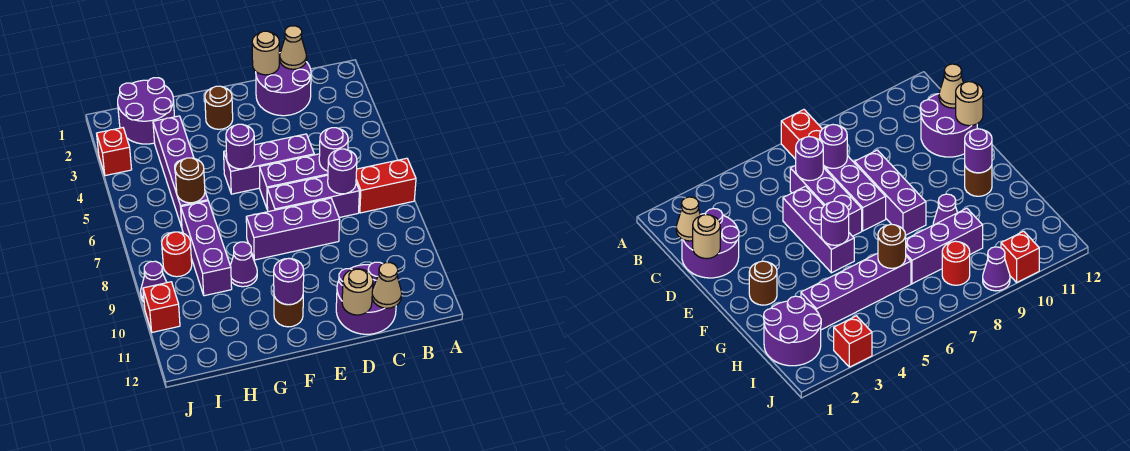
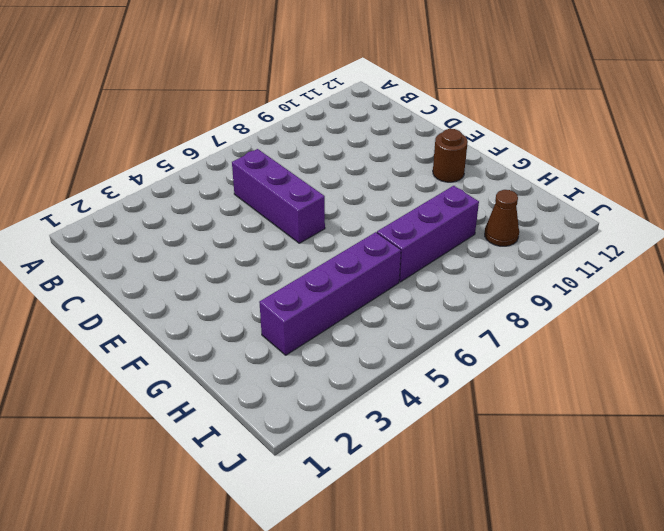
brown 1x1 cone [485,190,519,246] -> none
none -> red 1x2 brick [356,158,416,213]
none -> purple 2x2 round brick [256,53,311,116]
none -> purple 1x3 brick [267,175,359,218]

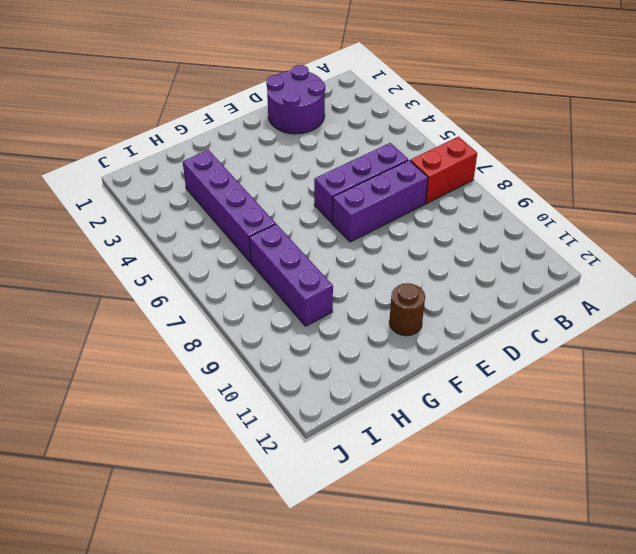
none -> purple 2x2 round brick [336,262,396,334]
none -> purple 1x3 brick [224,134,314,194]
none -> purple 1x3 brick [246,198,340,260]

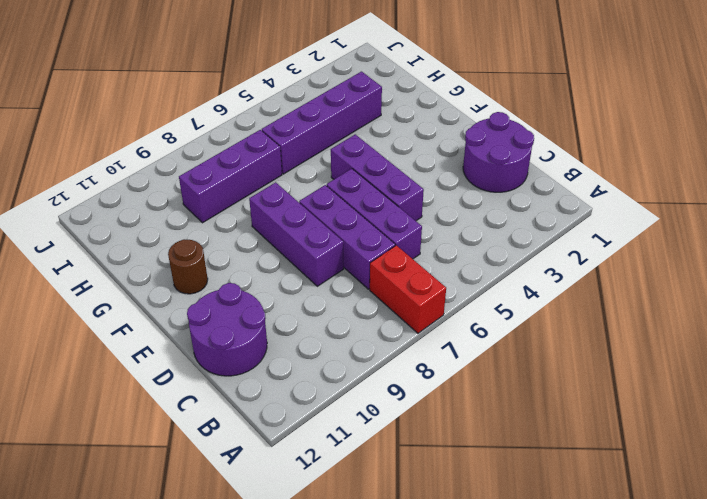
none -> brown 1x1 round brick [205,86,233,129]
none -> purple 1x1 cone [230,242,257,287]
none -> purple 2x2 round brick [118,78,175,144]

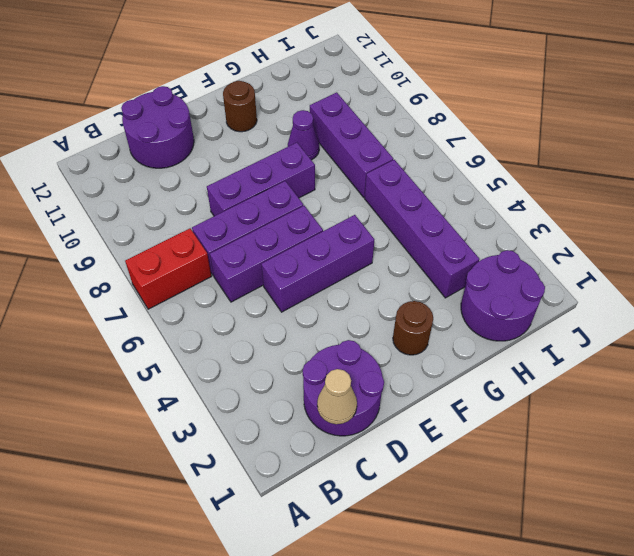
none -> red 1x1 round brick [162,232,192,277]
none -> red 1x1 brick [97,128,132,176]
none -> purple 1x1 cone [141,261,167,302]

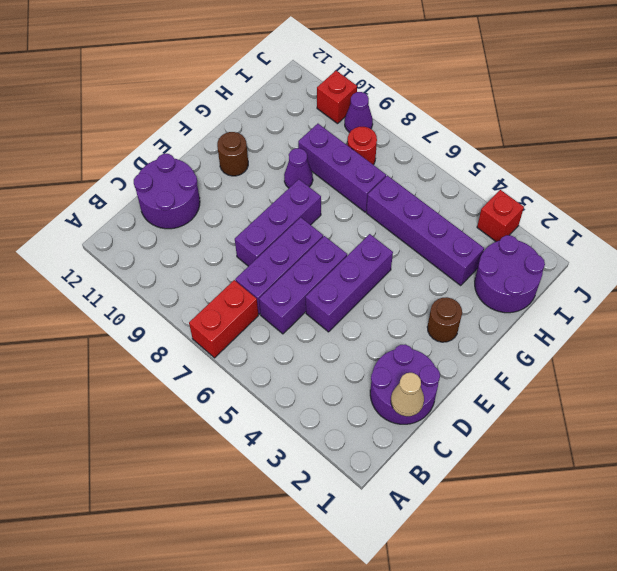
none -> purple 1x1 round brick [319,128,348,171]
none -> purple 1x1 round brick [328,149,357,194]
none -> tan 1x1 cone [372,263,402,308]

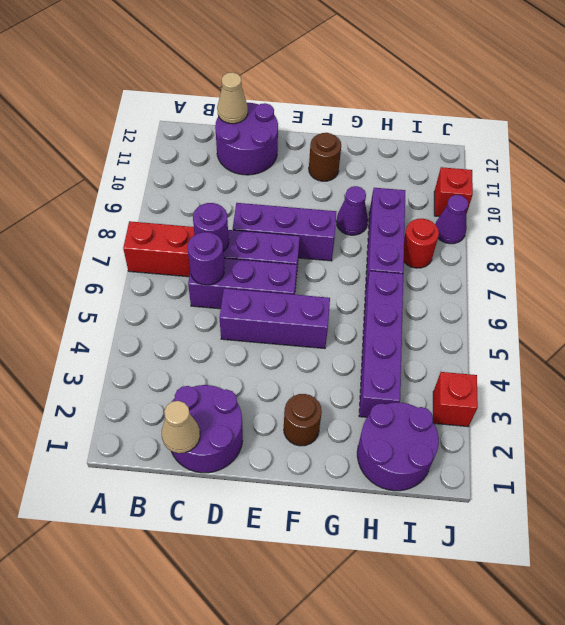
none -> tan 1x1 round brick [252,31,279,75]
none -> tan 1x1 round brick [342,269,373,315]
none -> purple 1x1 round brick [226,124,255,169]

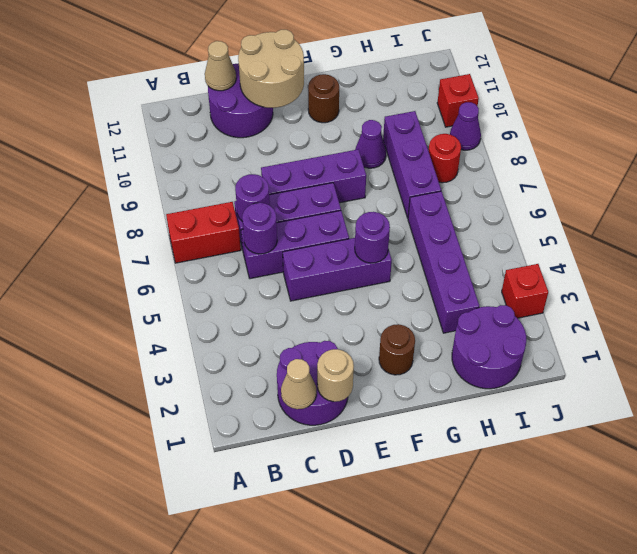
tan 2x2 round brick [238,30,304,108] -> tan 1x1 round brick [342,269,373,315]
none -> purple 1x1 round brick [274,258,304,305]
none -> brown 1x1 round brick [175,158,205,203]

